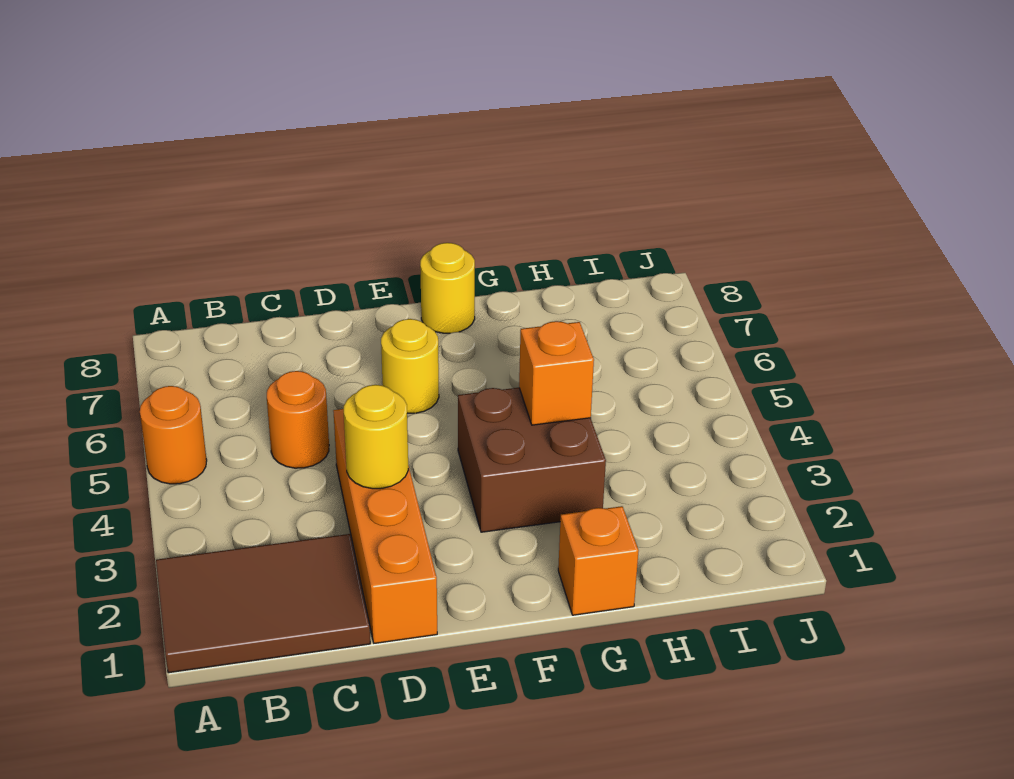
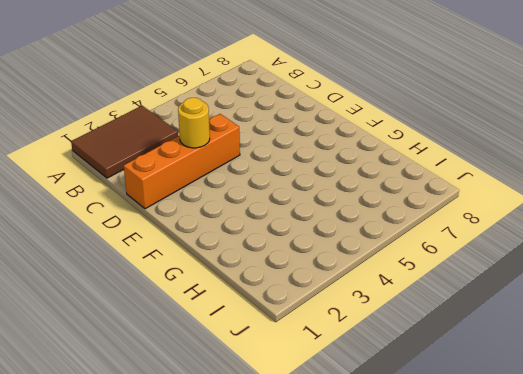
brown 2x3 tile [71,106,178,178] -> brown 2x3 tile turned to [156,534,370,673]
none -> orange 1x1 round brick [140,386,207,484]
none -> orange 1x1 round brick [267,371,329,468]

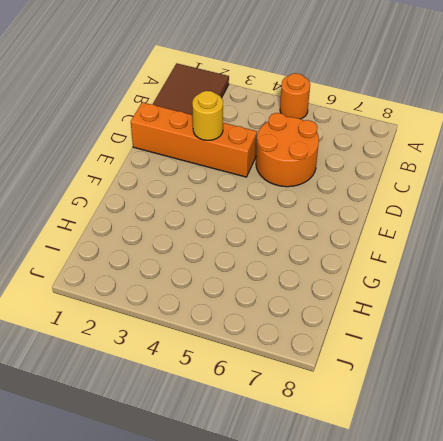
orange 2x2 round brick [256,113,319,187] -> orange 1x1 round brick [267,371,329,468]
none -> yellow 1x1 round brick [381,319,439,413]
none -> brown 2x2 brick [458,388,606,532]

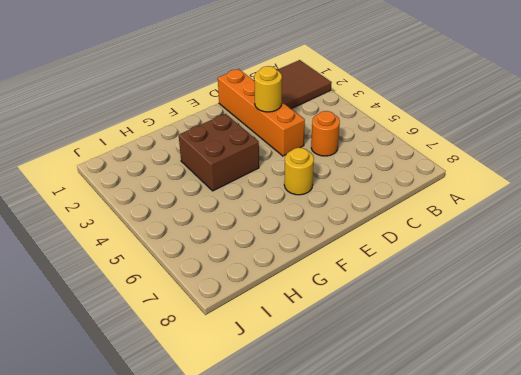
none -> orange 1x1 round brick [140,386,207,484]
none -> yellow 1x1 round brick [420,243,475,333]

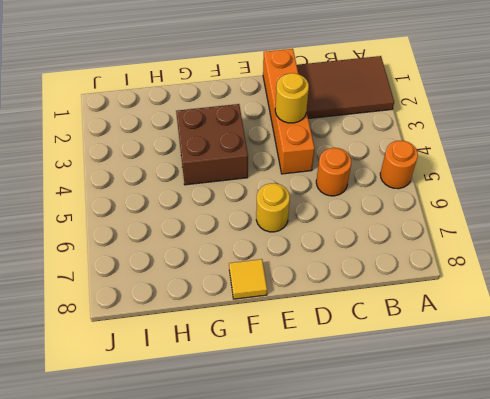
yellow 1x1 tile [229,259,267,299] -> yellow 1x1 round brick [420,243,475,333]
none -> orange 1x1 brick [558,506,639,615]
none -> orange 1x1 brick [519,321,594,425]

